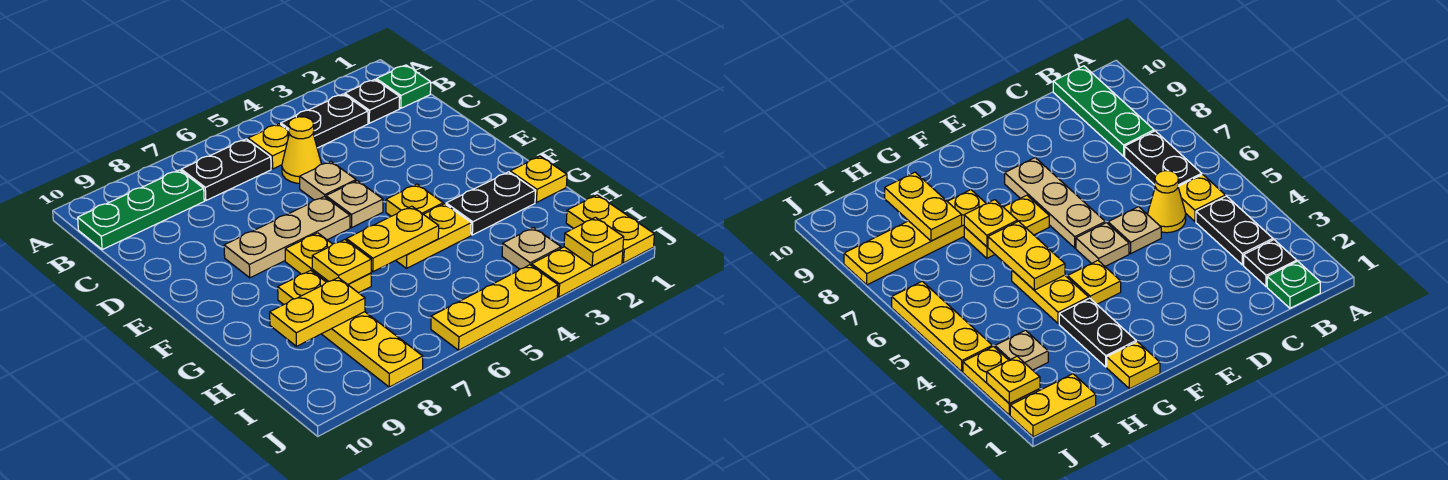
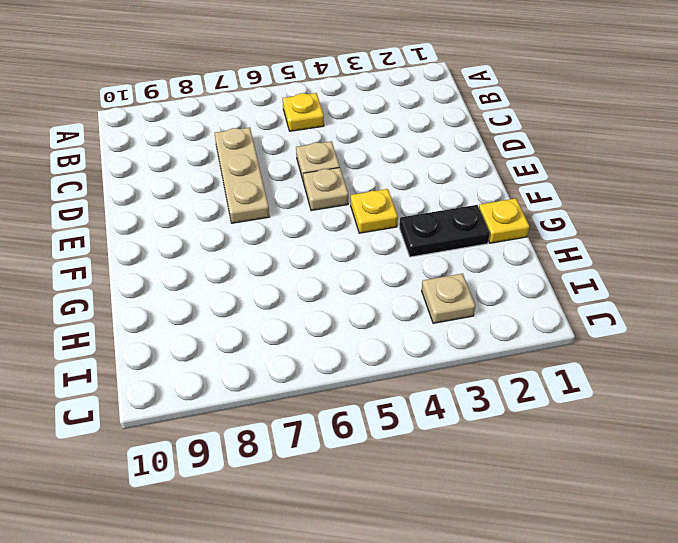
tan 1x3 plate [215,128,269,223] -> tan 1x3 plate turned to [224,197,350,278]
none -> green 1x1 plate [376,65,431,108]
none -> black 1x1 plate [345,79,400,123]
none -> black 1x2 plate [281,94,368,148]

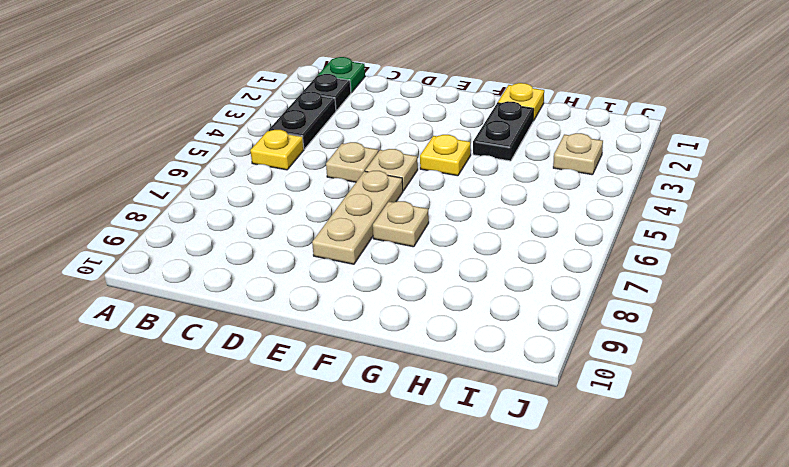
tan 1x1 plate [373,201,429,247] -> yellow 1x2 plate [285,233,371,293]
none -> black 1x2 plate [181,139,271,200]
none -> green 1x3 plate [78,170,204,250]
none -> yellow 1x1 cone [282,117,321,183]

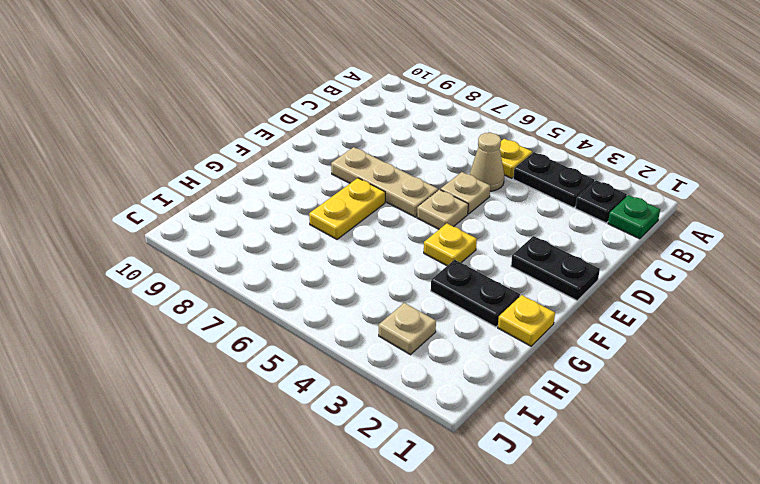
tan 1x1 cone [470,133,504,191] -> yellow 1x1 cone [282,117,321,183]
black 1x2 plate [511,236,600,300] -> black 1x2 plate moved to [181,139,271,200]
none -> green 1x3 plate [78,170,204,250]
none -> yellow 1x2 plate [396,204,471,268]
none -> yellow 1x4 plate [278,270,423,387]

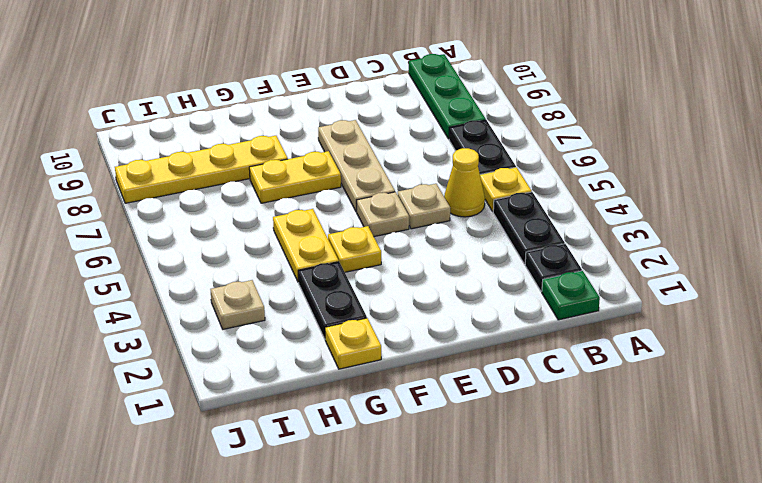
none -> yellow 1x2 plate [566,195,654,263]
none -> yellow 1x2 plate [531,247,623,297]
none -> yellow 1x3 plate [431,265,558,350]

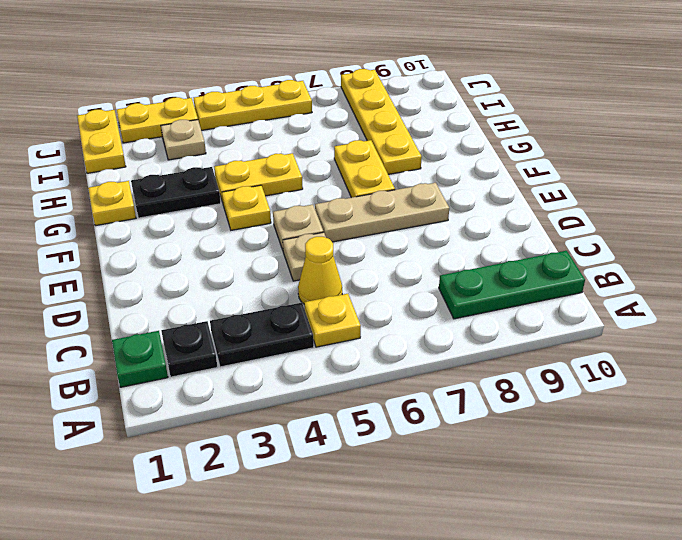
none -> black 1x2 plate [181,139,271,200]
none -> yellow 1x2 plate [346,206,439,272]
none -> yellow 1x1 plate [312,240,371,285]

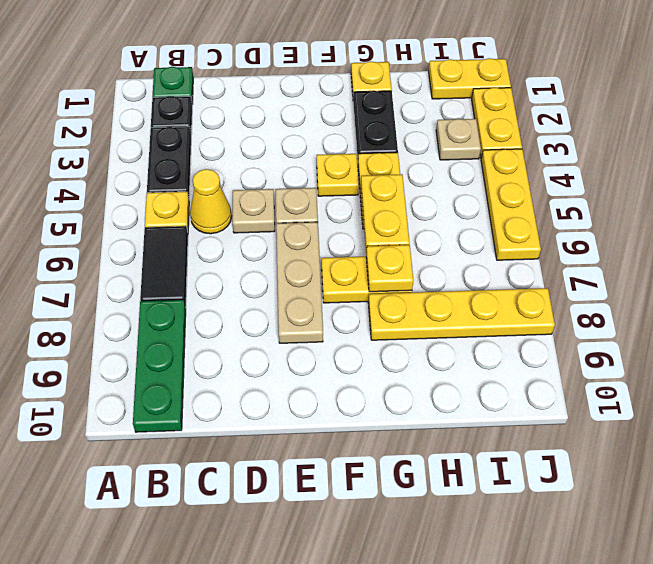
black 1x2 tile [140,226,188,307] -> black 1x2 plate [181,139,271,200]
none -> yellow 1x2 plate [270,278,365,346]
none -> yellow 1x1 plate [564,217,624,266]

